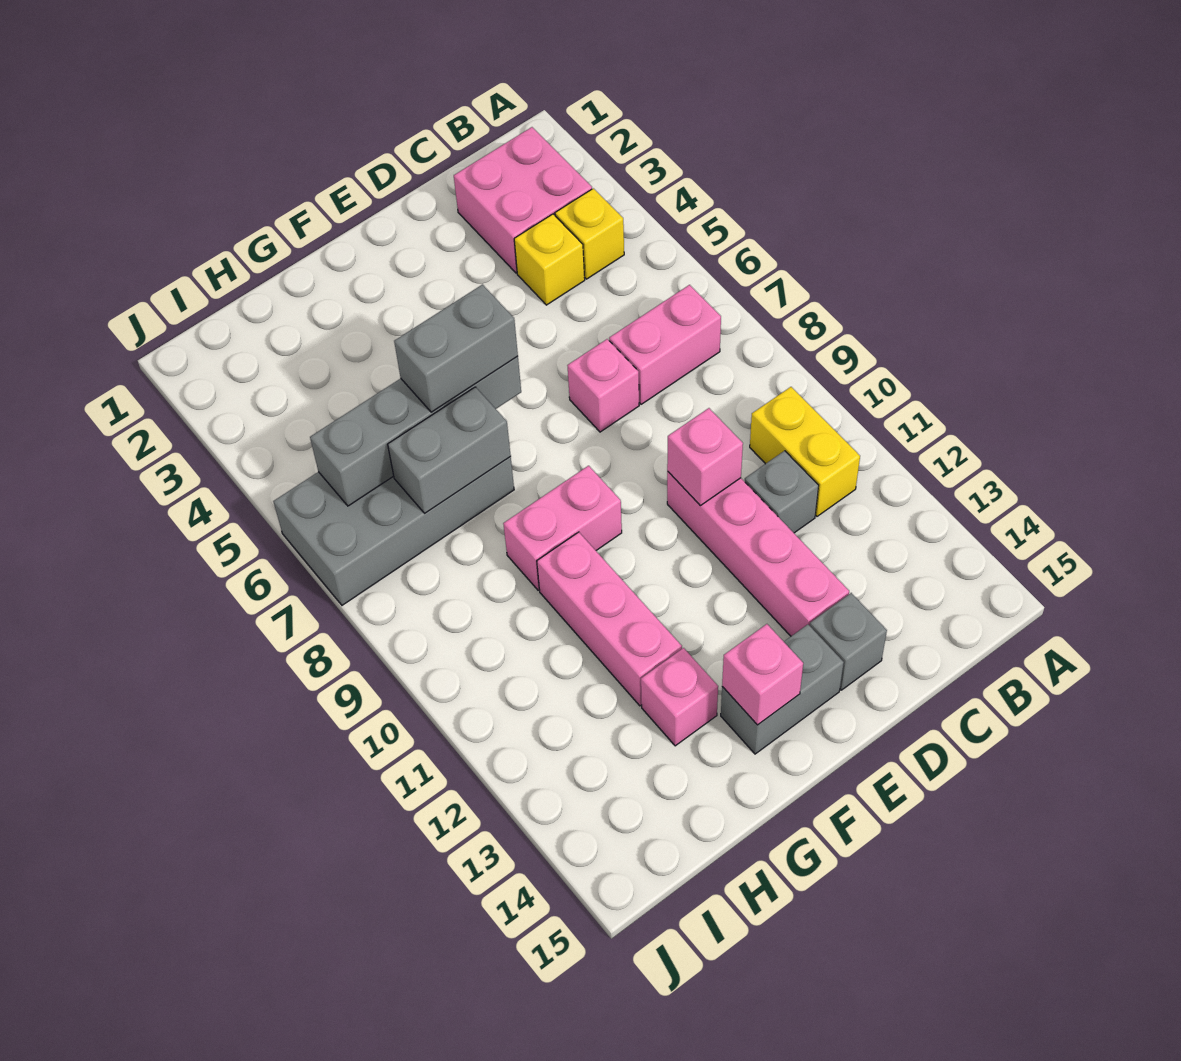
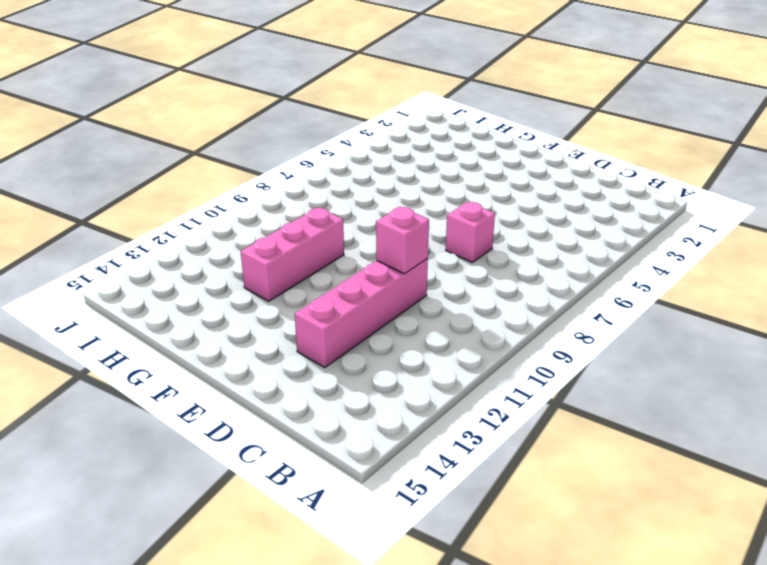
none -> pink 2x2 brick [454,127,592,273]
none -> yellow 1x1 brick [555,188,624,279]
none -> pink 1x2 brick [609,285,721,404]

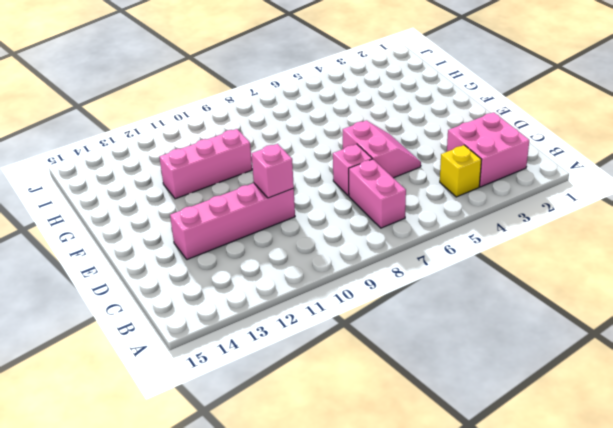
pink 2x2 slope [343,120,421,178] -> none
none -> yellow 1x2 brick [750,387,860,516]
none -> yellow 1x1 brick [514,214,585,305]
none -> grey 1x1 brick [745,451,819,533]

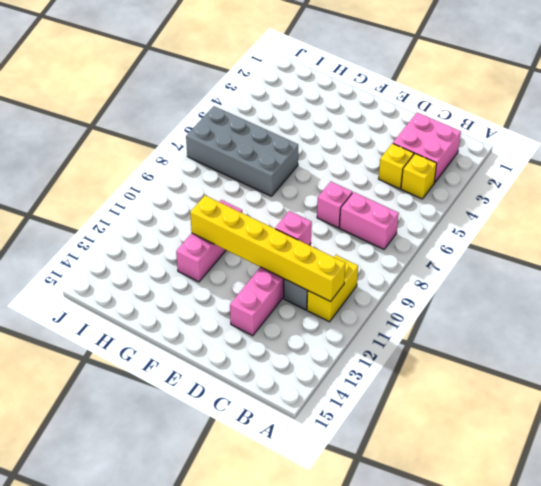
yellow 1x6 brick [190,195,346,302] -> none
none -> grey 1x1 brick [810,593,887,690]
none -> grey 1x2 brick [721,625,844,754]
none -> pink 1x2 brick [503,466,622,590]

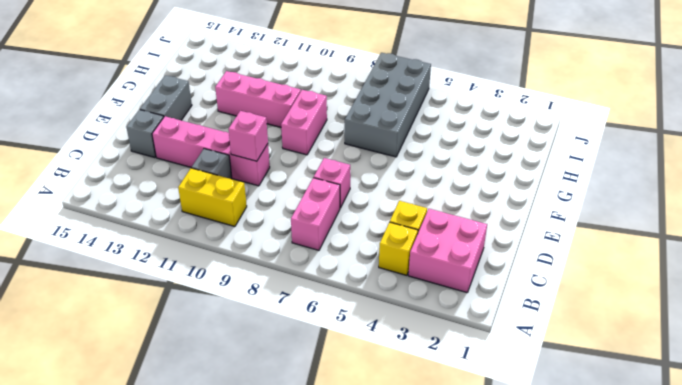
none -> pink 1x1 brick [641,648,718,746]
none -> grey 1x4 brick [310,356,521,506]
none -> pink 1x1 brick [722,624,803,725]

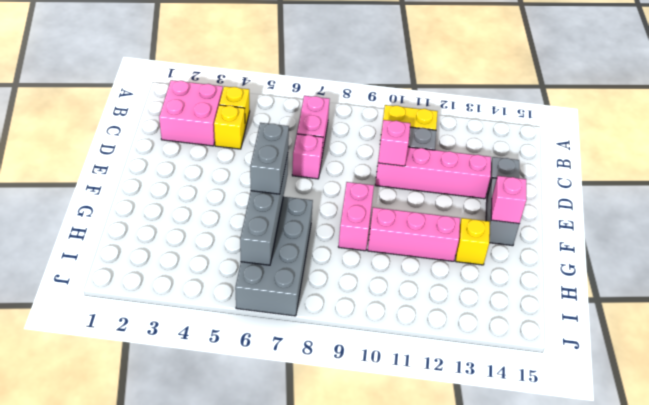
yellow 1x1 brick [456,218,490,265] -> pink 1x1 brick [641,648,718,746]
none -> grey 1x2 brick [388,387,511,513]

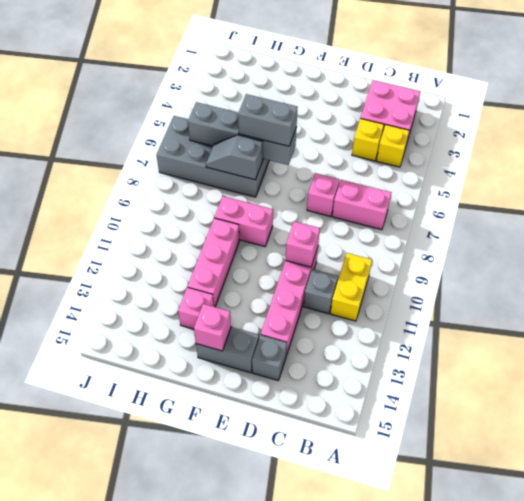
grey 1x2 slope [206,135,263,180] -> grey 1x2 brick [388,387,511,513]

